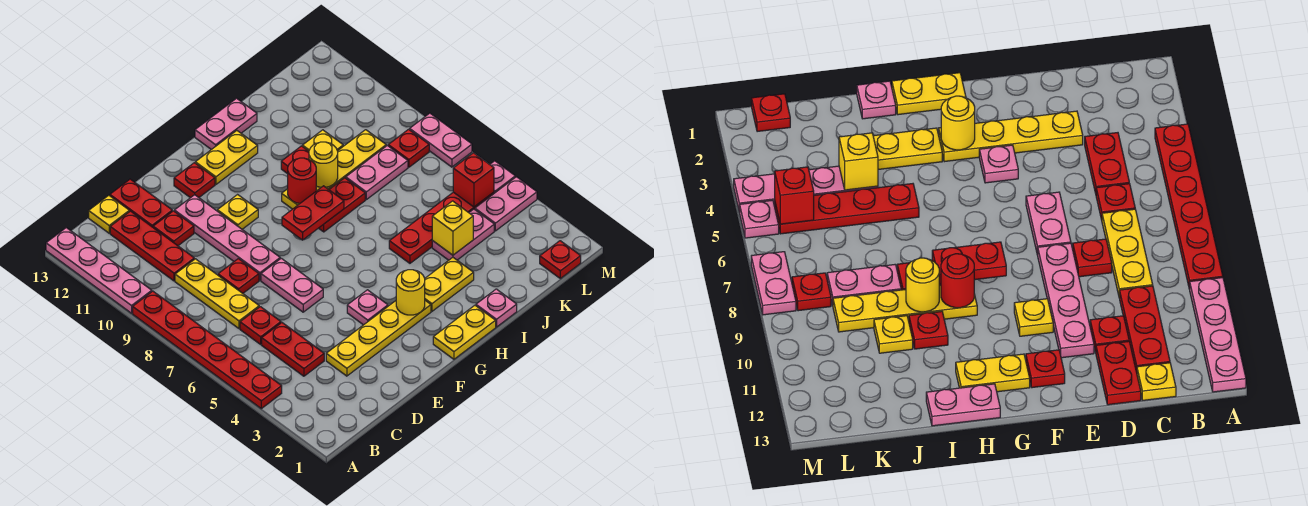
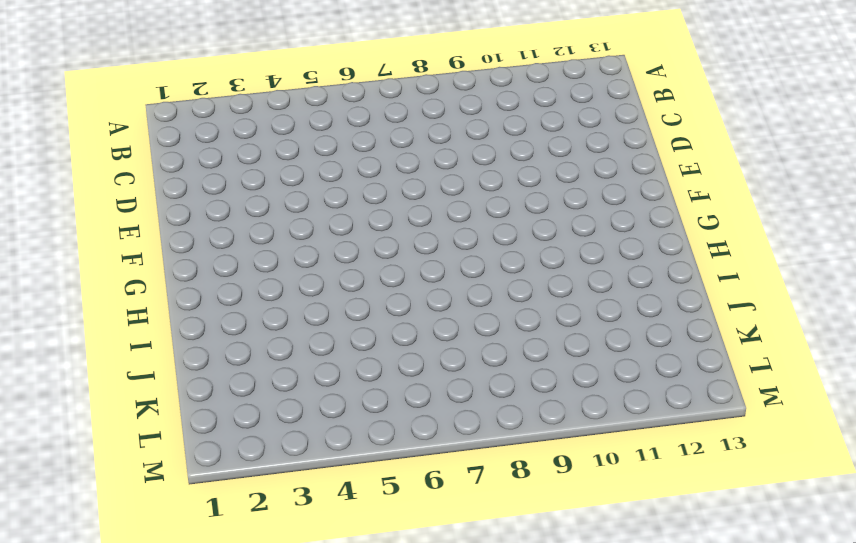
none -> red 1x6 plate [133,291,282,409]
none -> pink 1x4 plate [46,228,152,313]
none -> red 1x2 plate [262,323,324,376]
none -> red 1x1 plate [240,307,281,344]

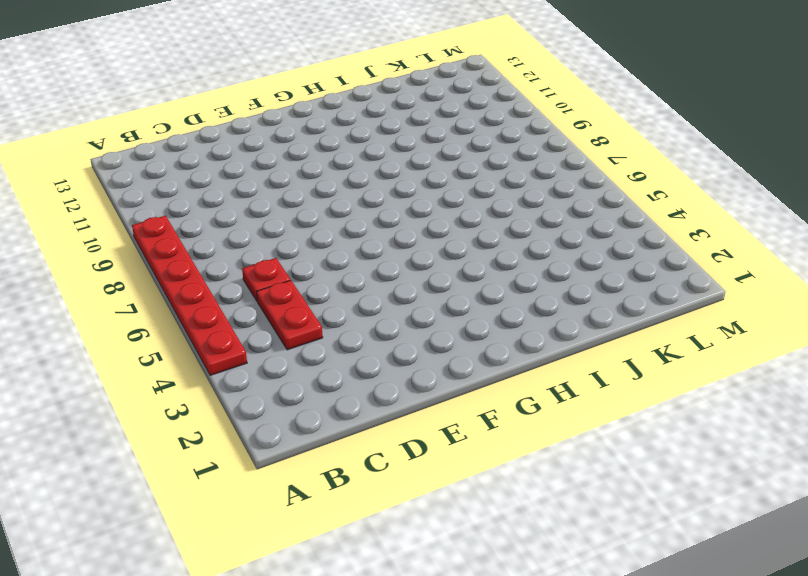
none -> pink 1x4 plate [46,228,152,313]
none -> yellow 1x3 plate [175,259,259,329]
none -> red 1x3 plate [110,211,194,281]
none -> yellow 1x1 plate [89,195,129,233]

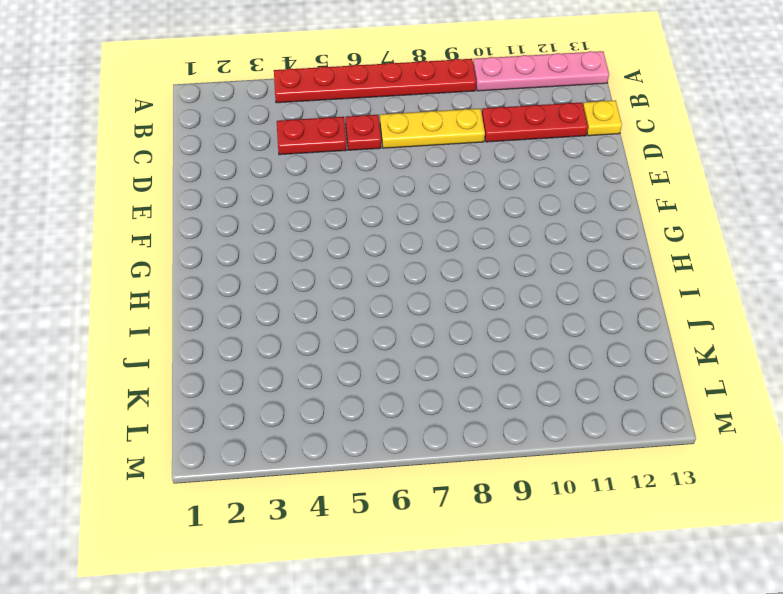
none -> yellow 1x4 plate [326,301,431,376]
none -> red 1x1 plate [218,259,259,293]
none -> red 1x1 plate [153,211,194,246]
none -> red 1x2 plate [110,179,172,227]

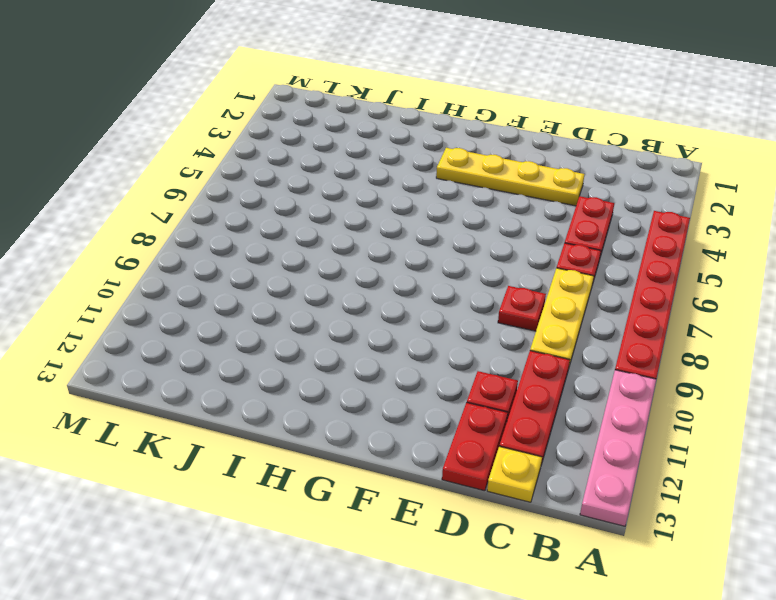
none -> pink 1x2 plate [261,258,323,312]
none -> pink 1x4 plate [174,195,280,280]
none -> pink 1x1 plate [347,290,388,325]
none -> yellow 1x1 plate [217,195,258,229]

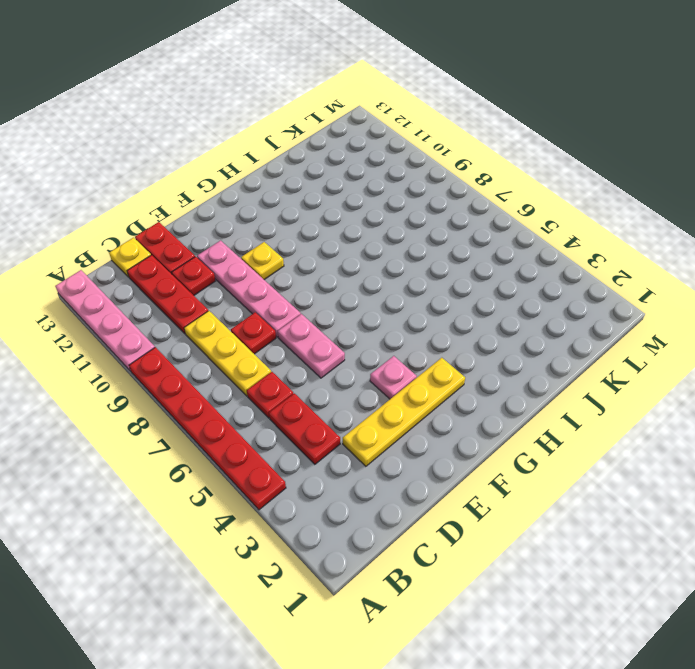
none -> red 1x1 plate [174,163,215,198]
none -> yellow 1x2 plate [433,305,496,359]
none -> yellow 1x2 plate [195,131,258,184]
none -> yellow 1x2 plate [425,257,474,311]

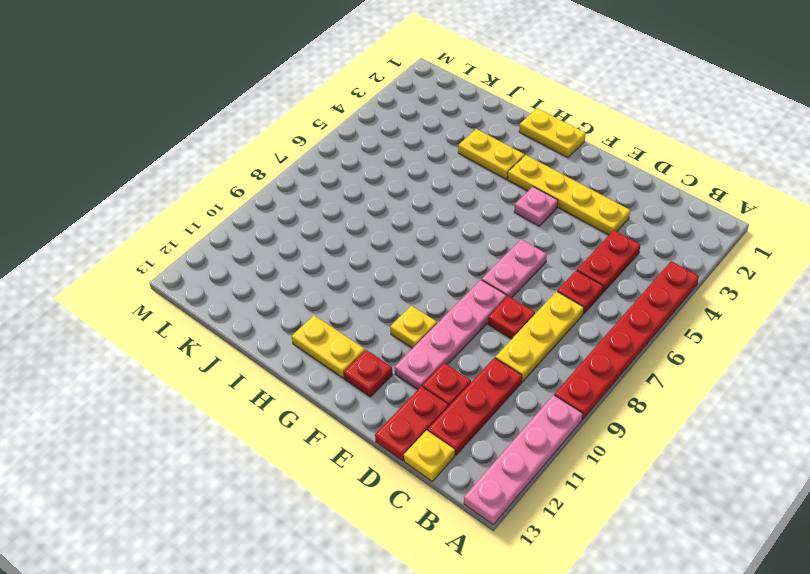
none -> red 1x2 plate [319,178,365,232]
none -> yellow 1x4 plate [282,130,386,209]
none -> pink 1x2 plate [195,98,257,150]
none -> pink 1x1 plate [476,289,517,327]

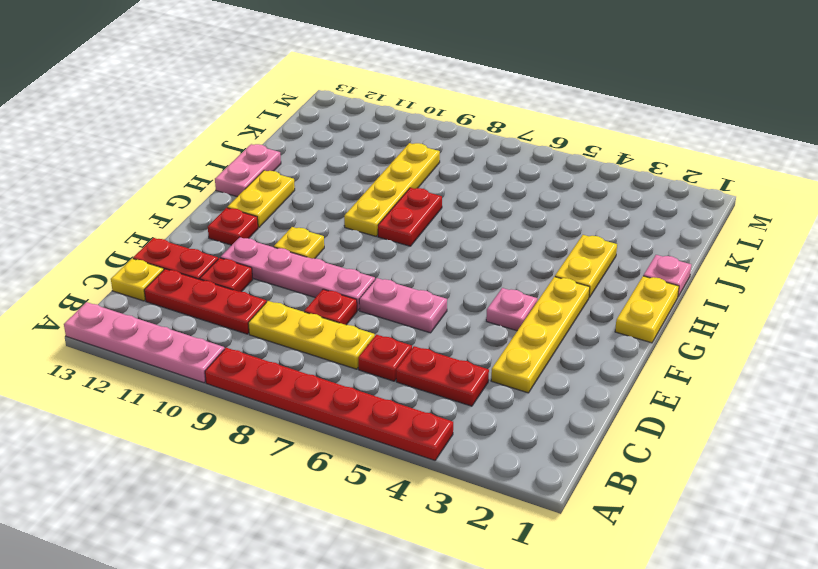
none -> red 1x4 plate [389,192,494,263]
none -> red 1x1 plate [281,146,309,174]
none -> pink 1x2 plate [432,209,494,260]
none -> pink 1x2 plate [346,146,408,200]

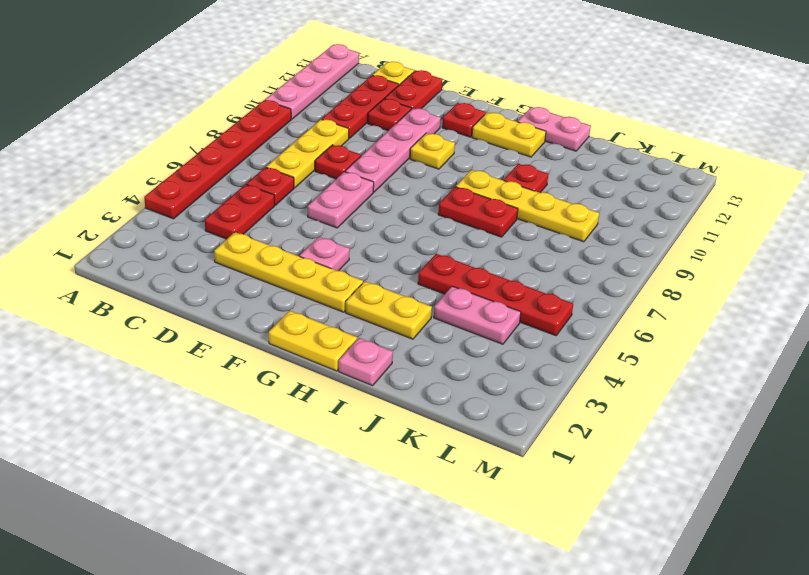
none -> pink 1x2 plate [346,146,408,200]
none -> yellow 1x1 plate [302,130,343,151]
none -> red 1x1 plate [540,241,581,278]
none -> pink 1x2 plate [475,177,537,231]

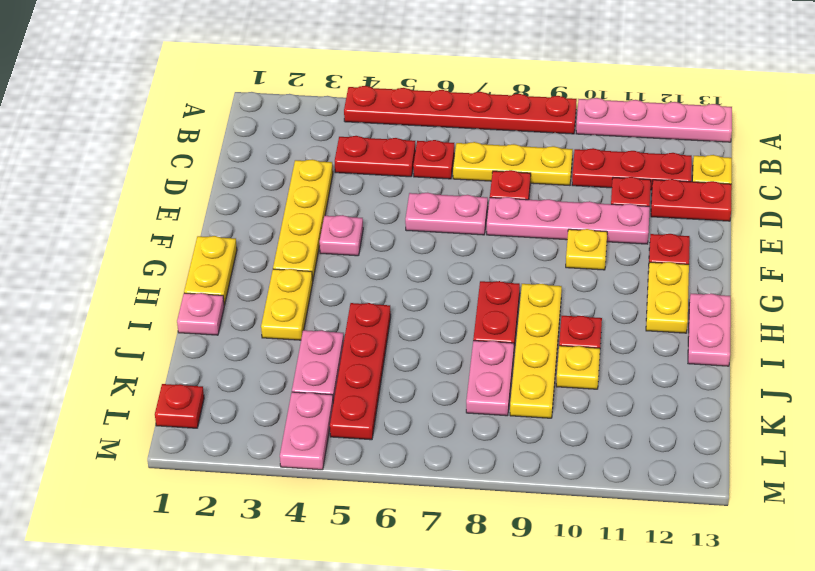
none -> red 1x1 plate [388,129,429,167]
none -> pink 1x1 plate [490,161,515,193]
none -> pink 1x2 plate [410,113,472,167]
none -> yellow 1x1 round brick [396,270,425,315]

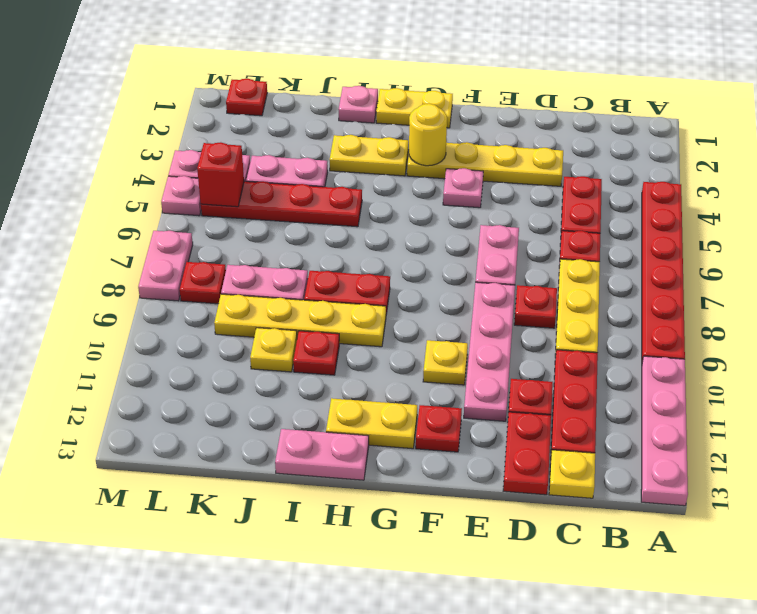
none -> red 1x2 plate [282,186,344,240]
none -> red 1x1 round brick [288,158,316,204]
none -> yellow 1x1 round brick [309,142,338,187]
none -> yellow 1x1 brick [432,201,473,255]

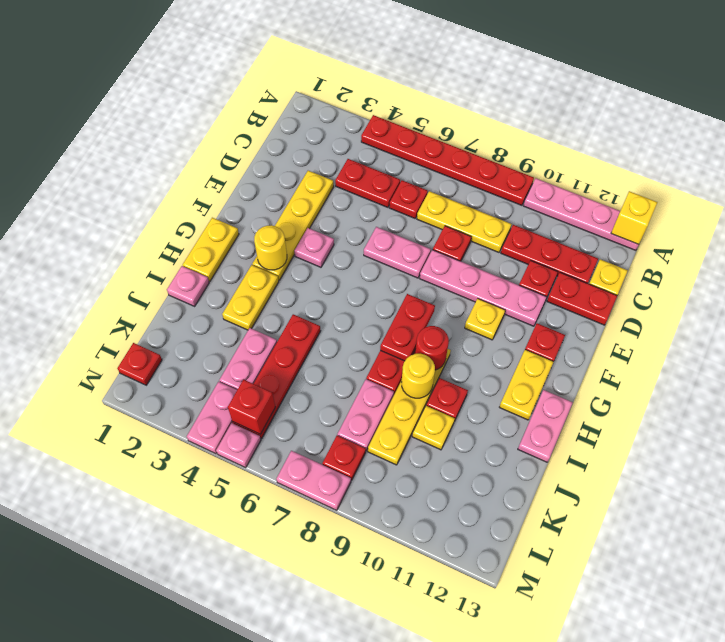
yellow 1x1 brick [611,191,657,245] -> yellow 1x1 brick moved to [432,201,473,255]

